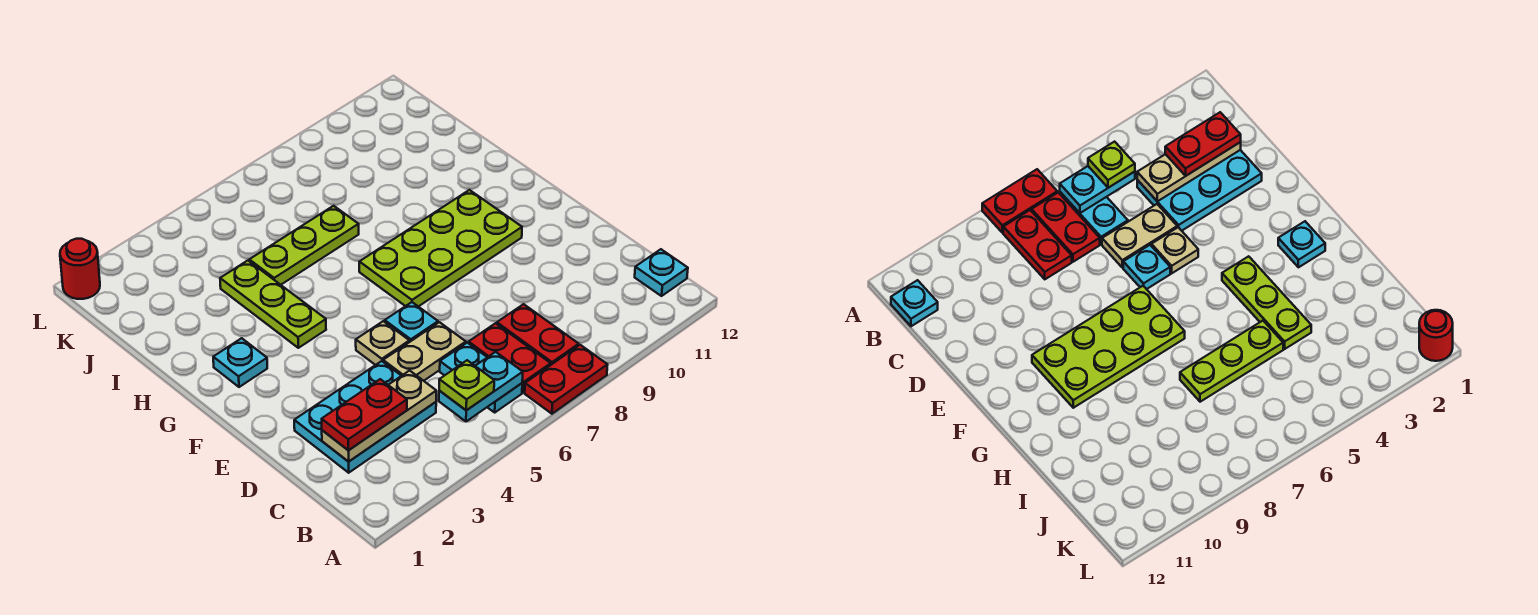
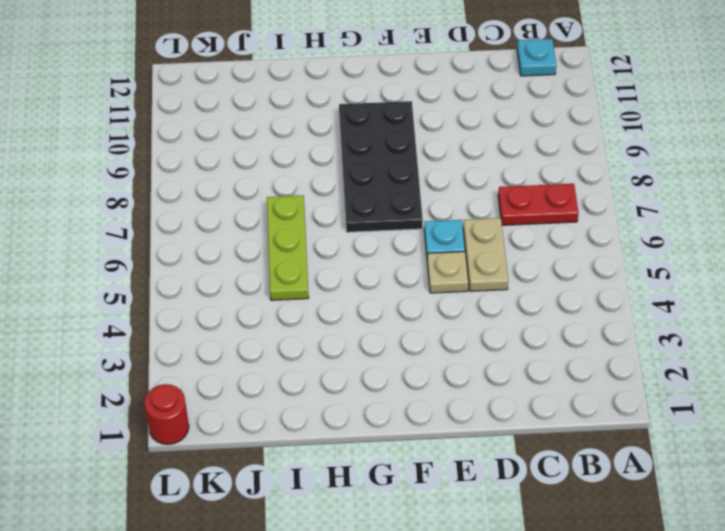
black 2x4 plate [339,101,423,232] -> lime 2x4 plate [359,190,522,307]
none -> red 1x2 plate [525,345,607,414]
none -> cyan 1x2 plate [440,343,522,412]
none -> red 1x2 plate [497,304,579,365]

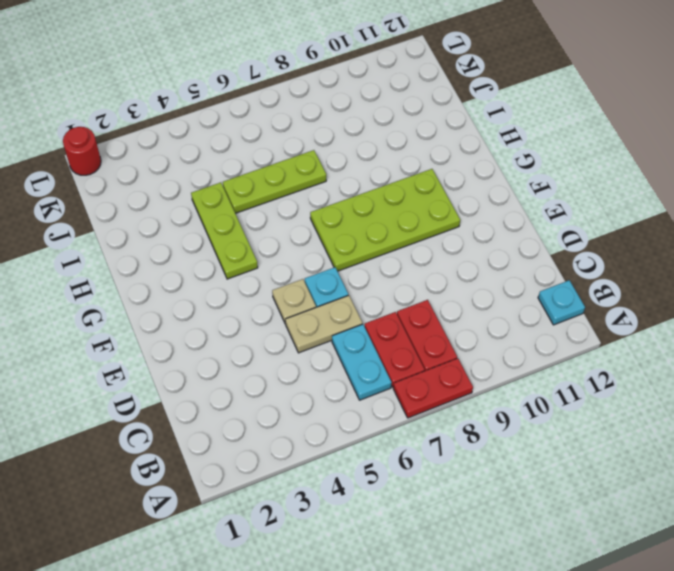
none -> cyan 2x3 plate [294,361,436,473]
none -> cyan 1x1 plate [213,338,267,387]
none -> cyan 1x2 plate [439,352,523,422]

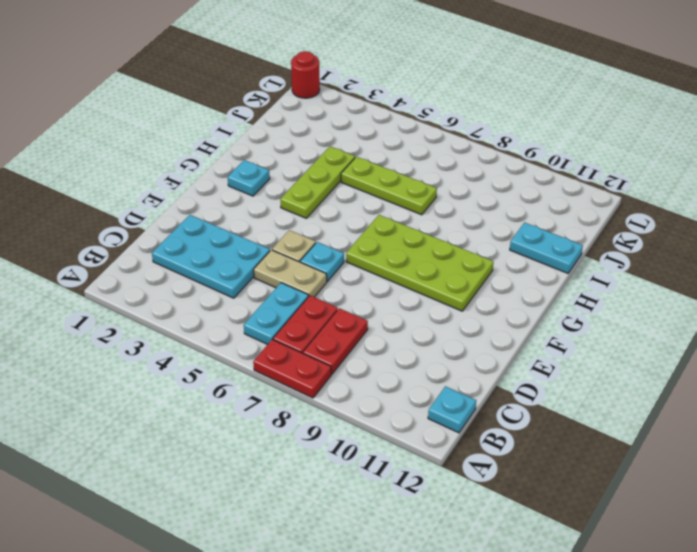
cyan 1x2 plate [510,223,583,273] -> cyan 1x2 plate moved to [439,352,523,422]
none -> tan 1x3 plate [322,371,436,462]
none -> lime 1x1 plate [439,360,494,410]
none -> red 1x2 plate [322,379,407,450]

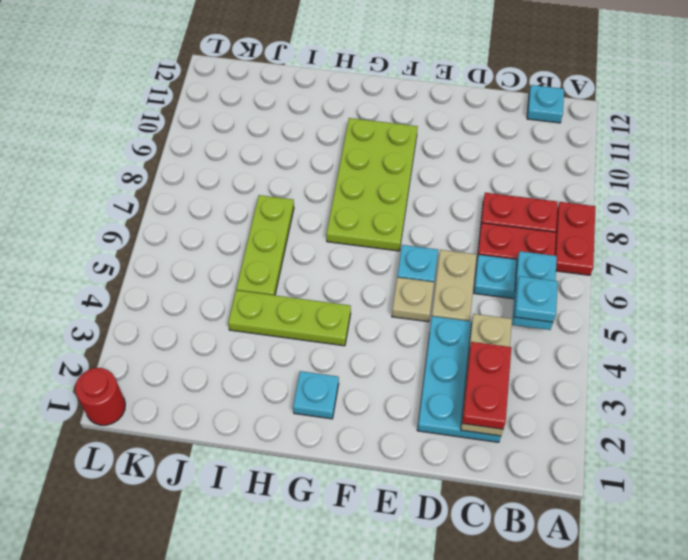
cyan 1x1 plate [514,276,558,322] -> lime 1x1 plate [439,360,494,410]

